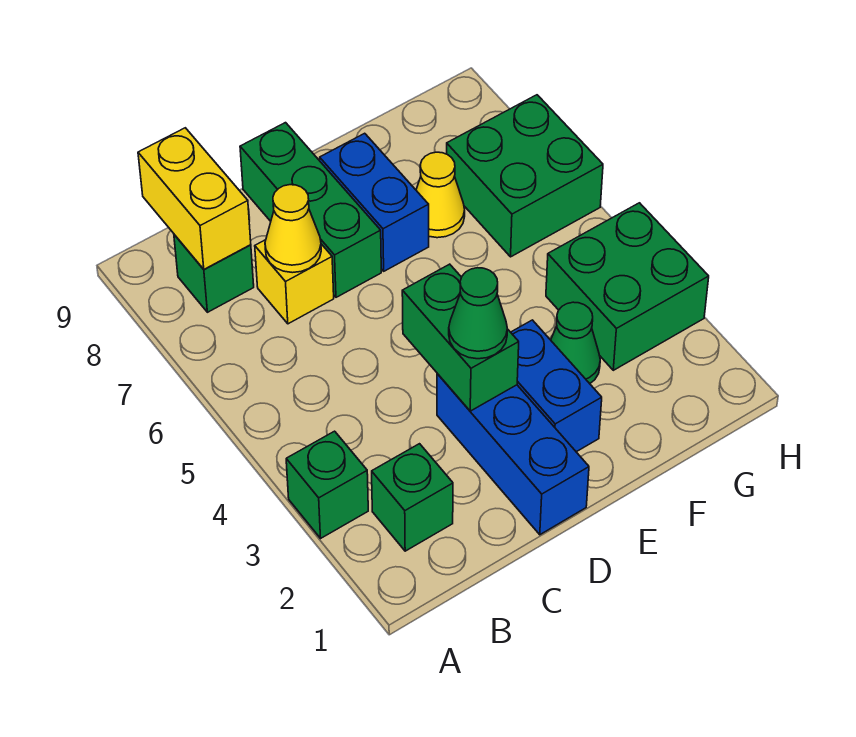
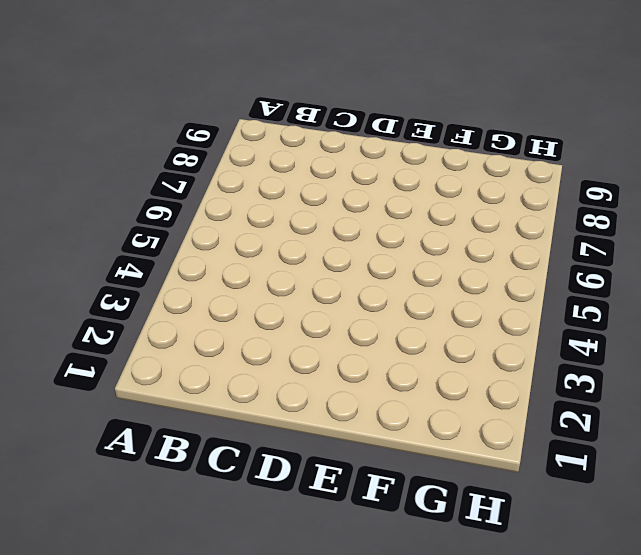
none -> green 1x1 brick [286,431,368,538]
none -> green 1x1 brick [372,444,453,551]
none -> green 1x1 brick [174,235,254,312]

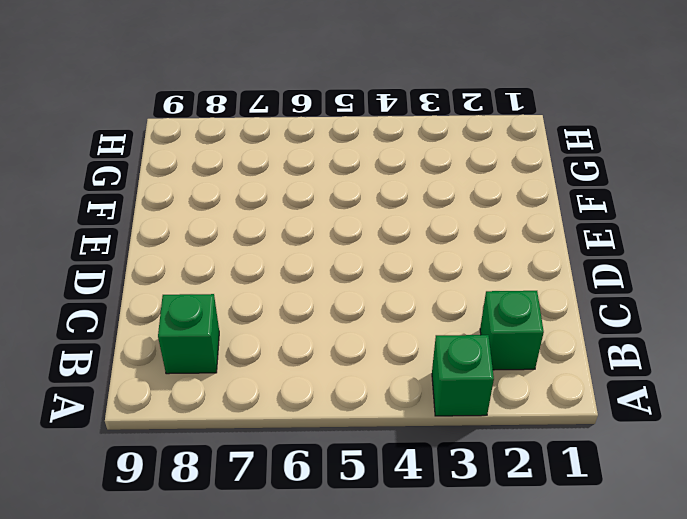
none -> yellow 1x1 brick [255,240,334,324]
none -> blue 1x3 brick [437,374,589,535]
none -> green 1x3 brick [240,123,381,297]

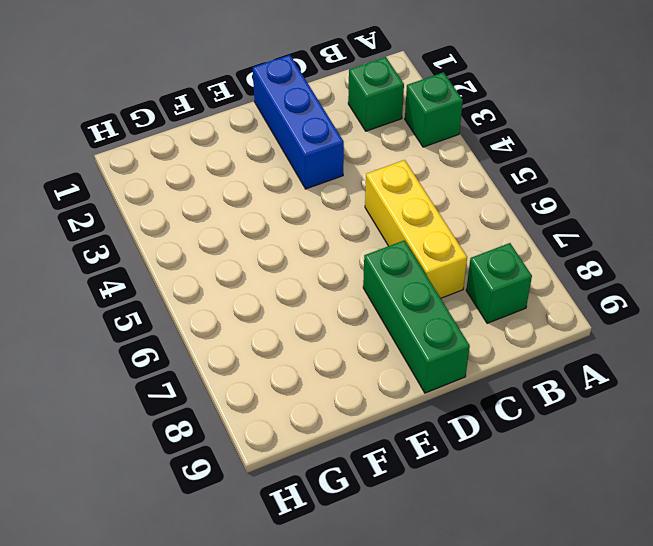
yellow 1x3 brick [365,160,467,298] -> yellow 1x1 brick [255,240,334,324]
none -> blue 1x2 brick [511,320,602,452]
none -> blue 1x2 brick [320,133,429,271]
none -> green 1x1 cone [551,302,600,384]

